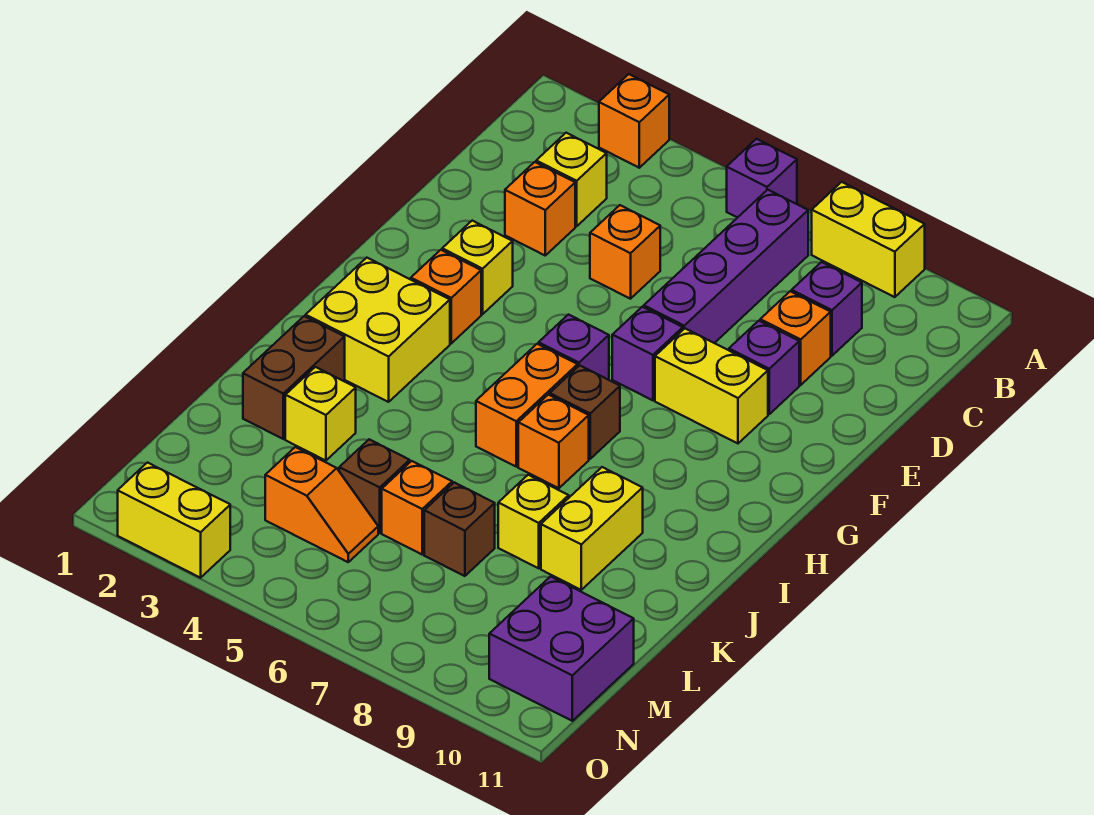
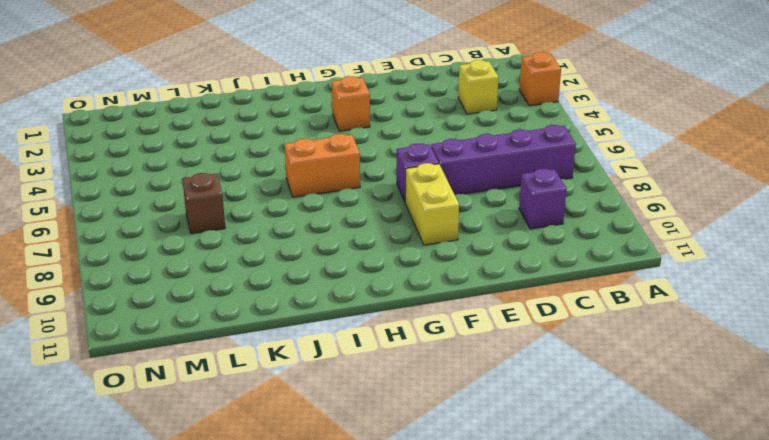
none -> purple 1x1 brick [727,139,797,218]
none -> yellow 1x2 brick [812,182,925,297]
none -> orange 1x1 brick [505,162,575,255]

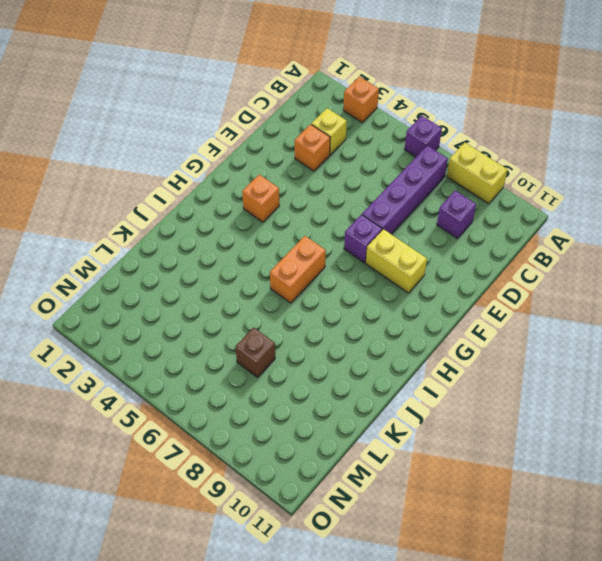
none -> orange 1x1 brick [590,205,660,299]
none -> orange 1x1 brick [760,291,831,385]
none -> purple 1x1 brick [729,321,799,414]

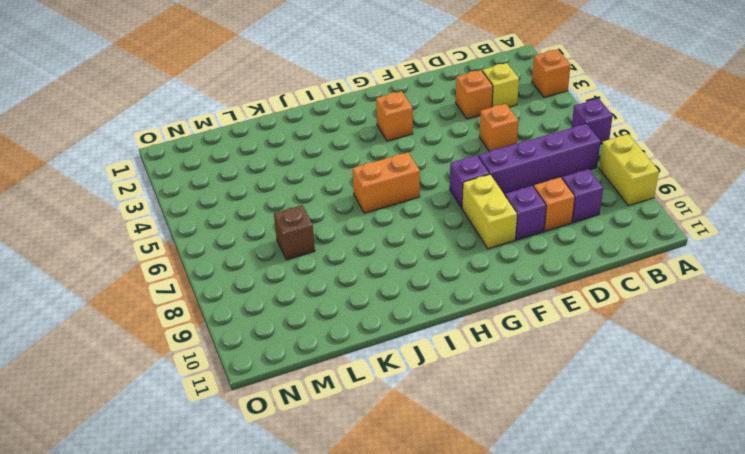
none -> yellow 1x1 brick [442,221,513,314]
none -> purple 1x1 brick [539,315,609,380]
none -> yellow 2x2 brick [306,258,450,402]

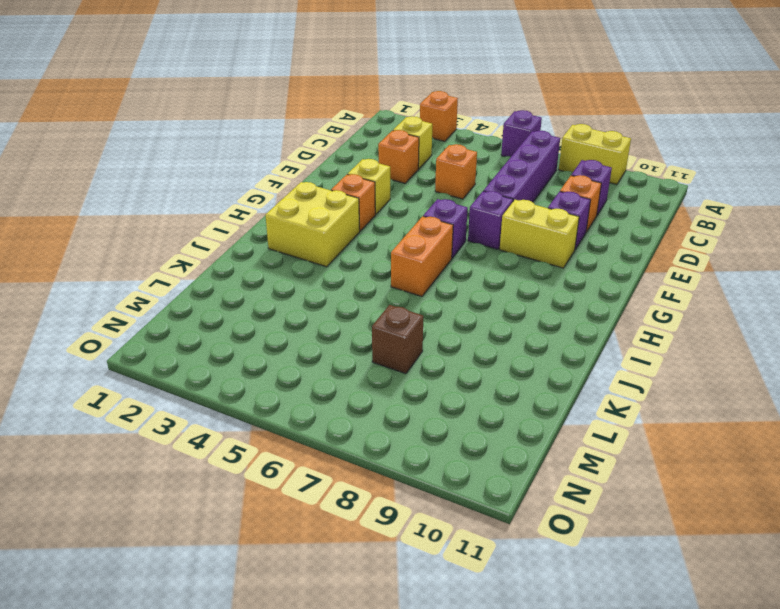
none -> brown 1x1 brick [550,365,620,459]
none -> orange 1x1 brick [518,395,589,488]
none -> brown 1x2 brick [243,316,345,439]

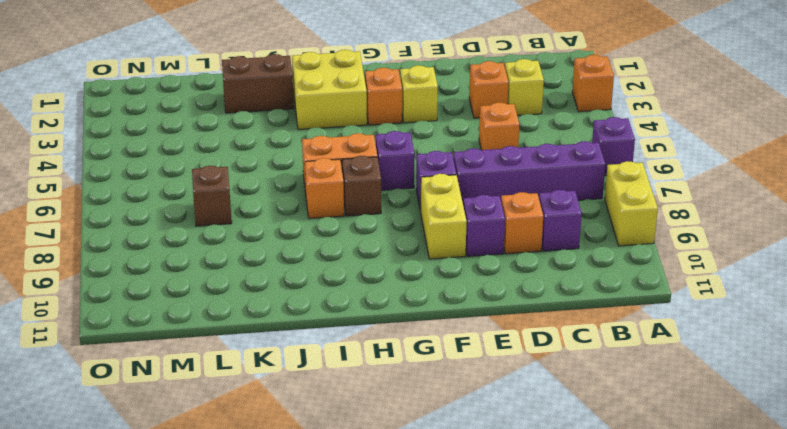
none -> yellow 1x2 brick [541,467,643,590]
none -> yellow 1x1 brick [285,367,356,461]
none -> yellow 1x1 brick [498,475,569,568]

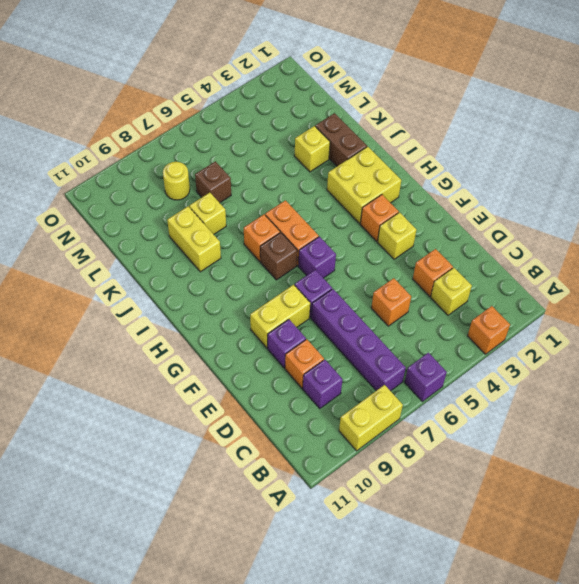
yellow 1x1 round brick [163,162,190,200] -> none
none -> brown 1x1 brick [339,439,410,533]
none -> orange 1x1 brick [382,461,452,554]
none -> orange 1x2 slope [265,447,378,562]

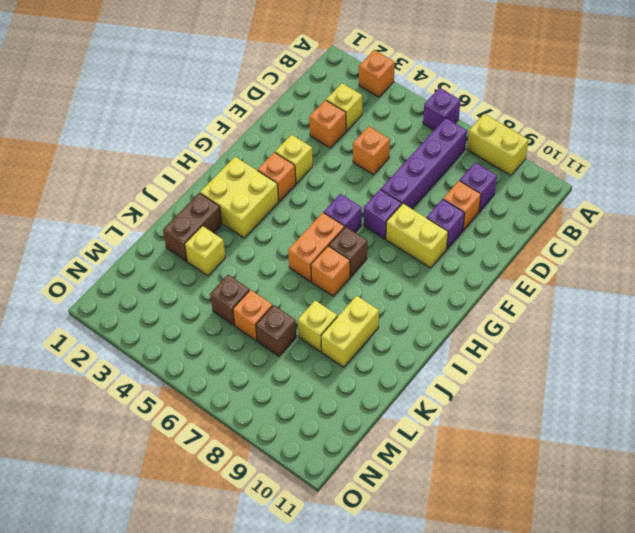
none -> orange 1x2 slope [265,447,378,562]
none -> purple 2x2 brick [489,576,634,721]
none -> yellow 1x2 brick [118,463,230,578]

